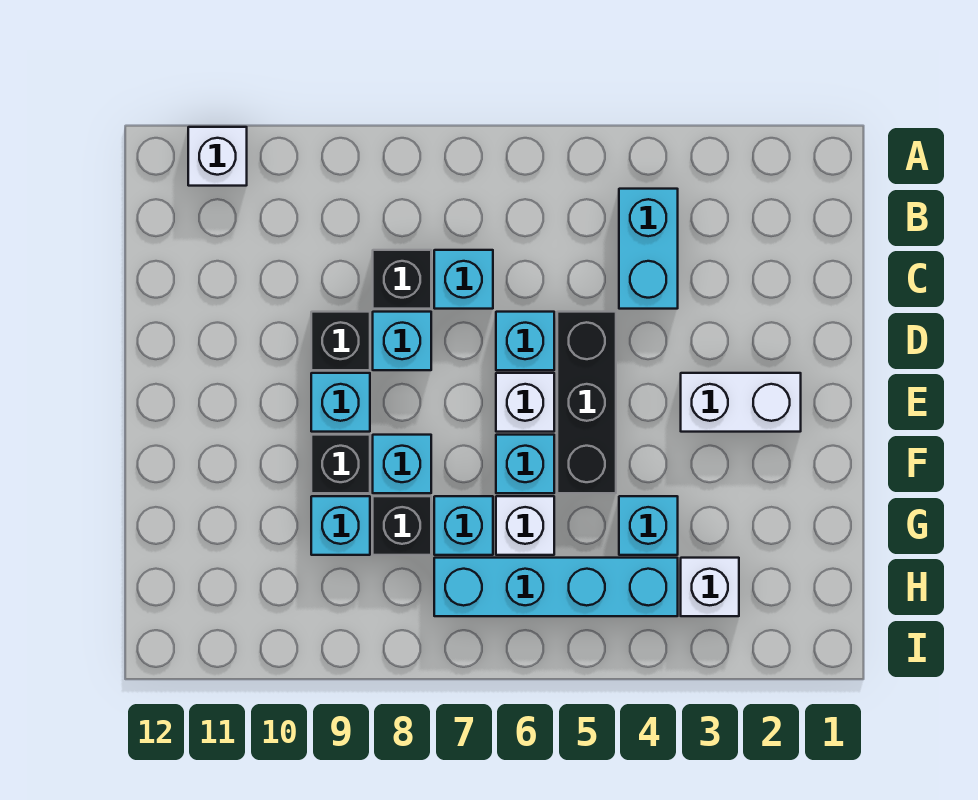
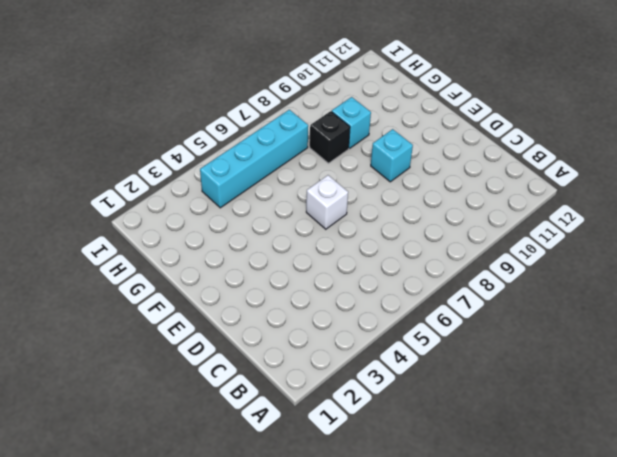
none -> white 1x1 brick [188,127,247,186]
none -> cyan 1x2 brick [619,189,678,309]
none -> cyan 1x1 brick [434,250,493,309]

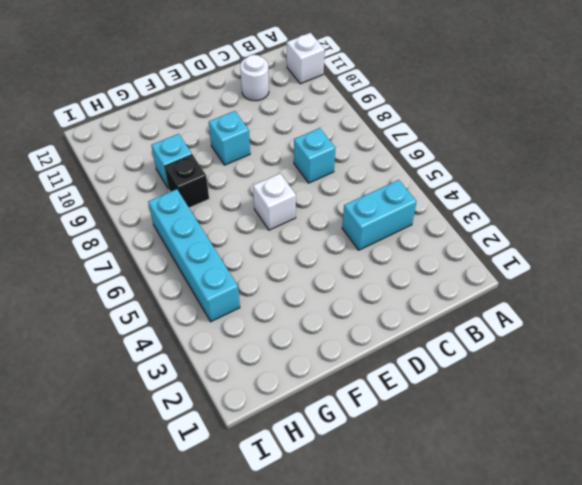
white 1x1 round brick [240,55,269,101] -> none
none -> black 1x1 brick [373,250,431,309]
none -> black 1x3 brick [557,312,616,493]
none -> cyan 1x1 brick [496,312,554,370]

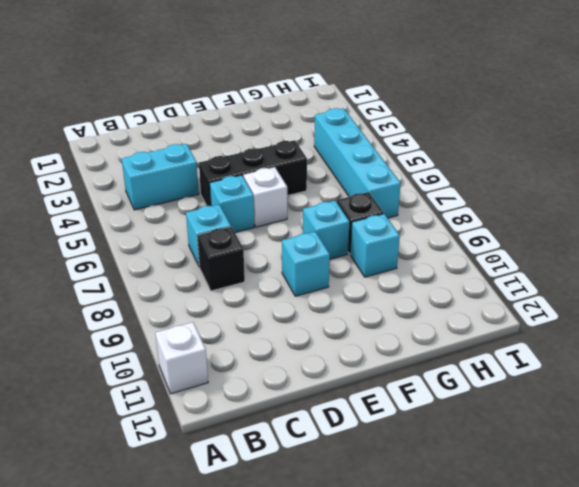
none -> cyan 1x1 brick [373,312,431,370]
none -> black 1x1 brick [311,312,370,370]
none -> white 1x2 brick [681,373,801,432]

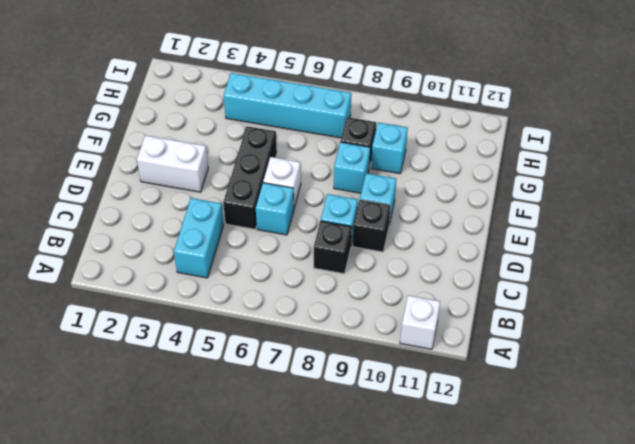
none -> cyan 1x1 brick [434,250,493,309]
none -> cyan 1x1 brick [496,435,554,493]
none -> black 1x1 brick [311,435,370,493]

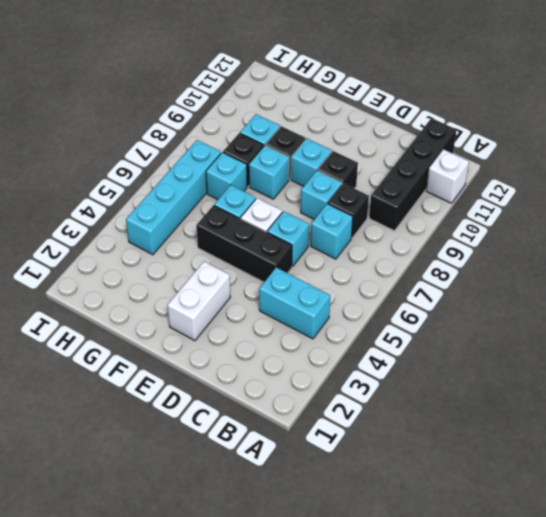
black 1x4 brick [369,118,456,231] -> none
none -> cyan 1x1 brick [619,496,678,555]
none -> white 1x1 brick [496,496,554,555]
none -> white 1x1 brick [681,558,739,616]

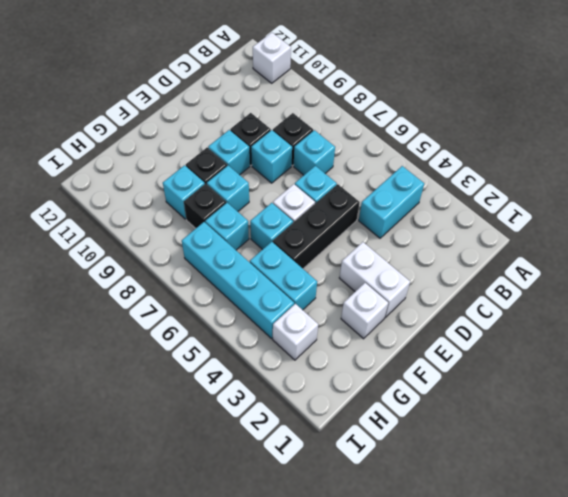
white 1x1 brick [341,283,388,339] -> white 1x1 brick moved to [496,496,554,555]
cyan 1x2 brick [250,242,317,310] -> cyan 1x1 brick [619,496,678,555]

